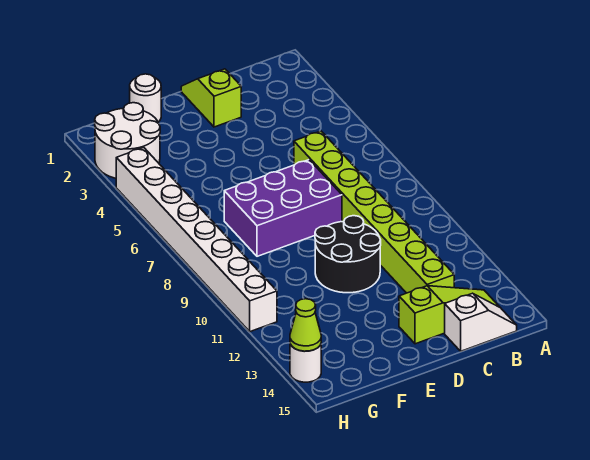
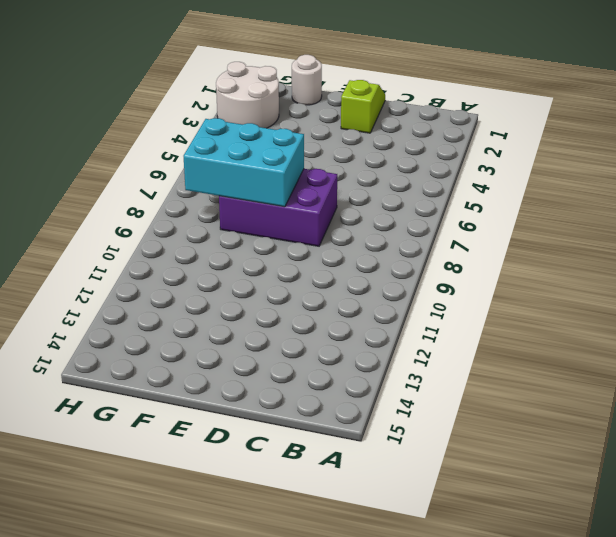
cyan 2x3 brick [184,118,304,207] -> none
none -> lime 1x3 slope [399,286,499,344]
none -> white 1x2 slope [445,293,517,351]

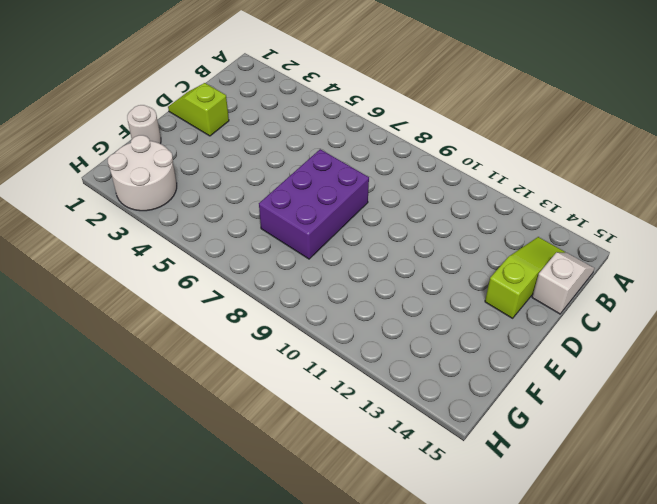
none -> lime 1x8 brick [294,131,454,293]
none -> black 2x2 round brick [315,216,381,293]

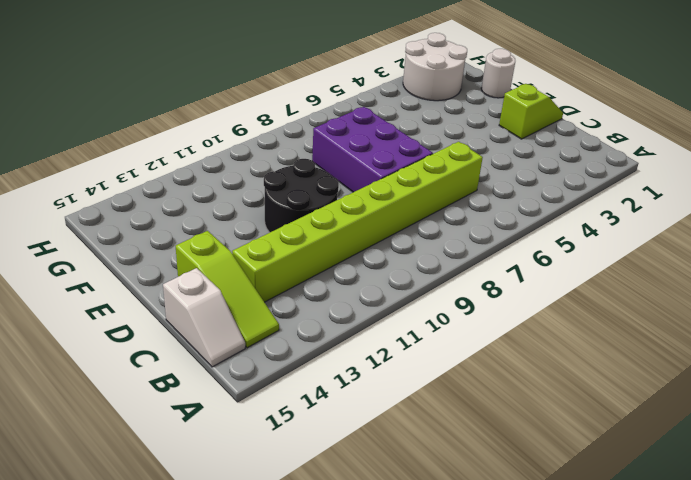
none -> white 1x8 brick [116,148,277,332]
none -> white 1x1 round brick [290,344,321,382]

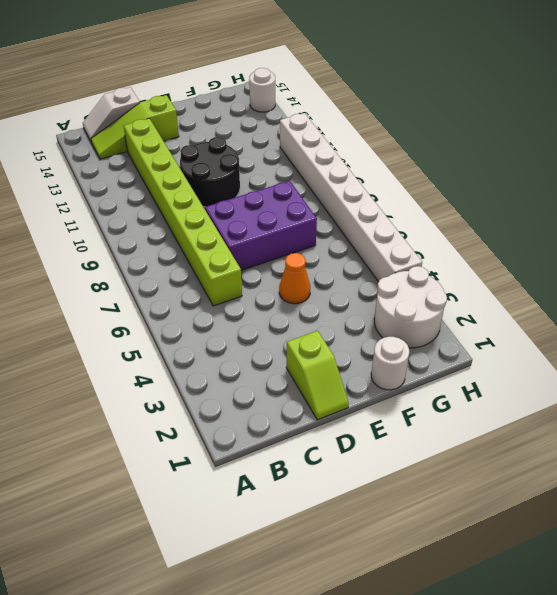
orange 1x1 cone [279,253,310,304] -> none
none -> lime 1x1 cone [290,299,321,351]

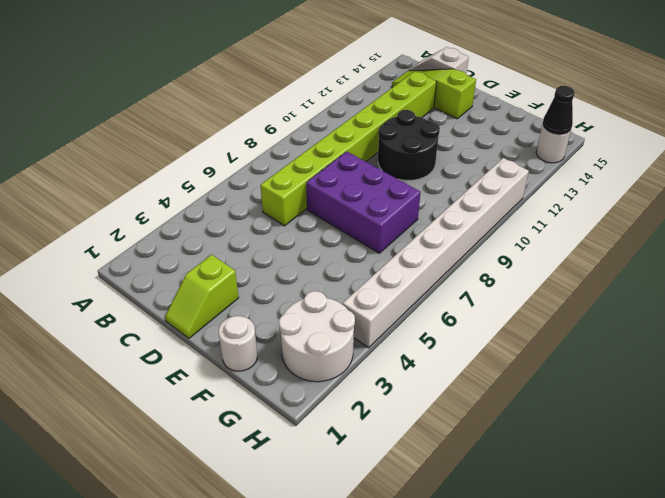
black 1x1 cone [542,86,575,135] -> lime 1x1 cone [290,299,321,351]

